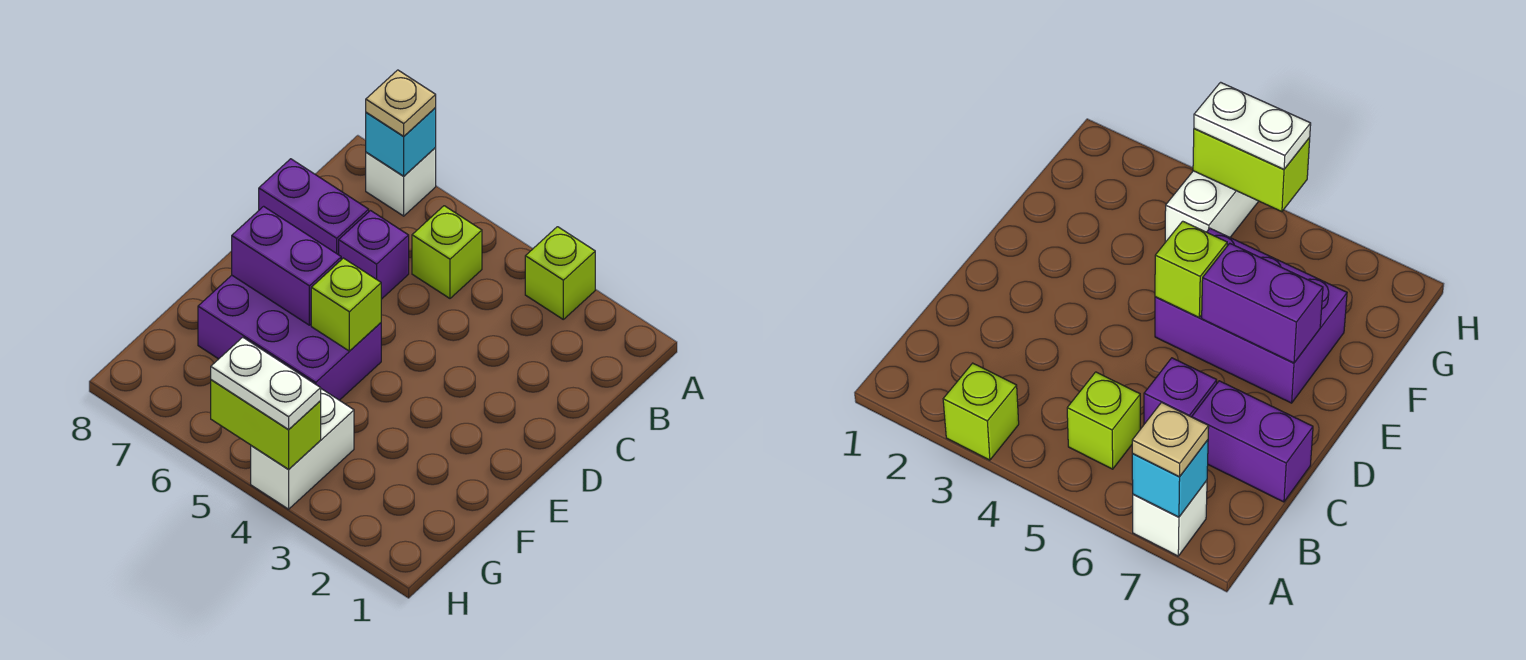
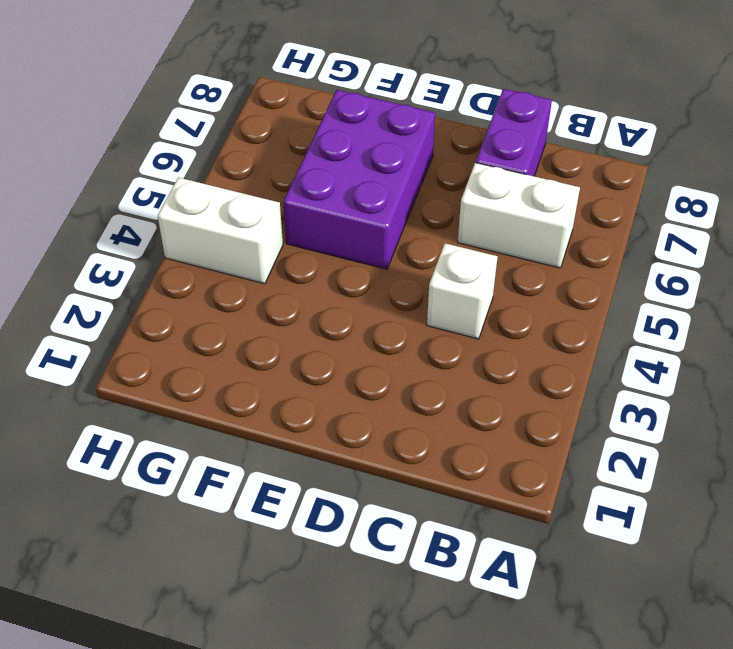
white 1x2 brick [458,163,580,268] -> purple 1x1 brick [339,211,409,299]
white 1x1 brick [427,243,498,339] -> white 1x1 brick moved to [366,148,436,216]
none -> lime 1x1 brick [525,227,595,319]
none -> lime 1x1 brick [412,206,482,298]
none -> cyan 1x1 brick [366,108,436,176]

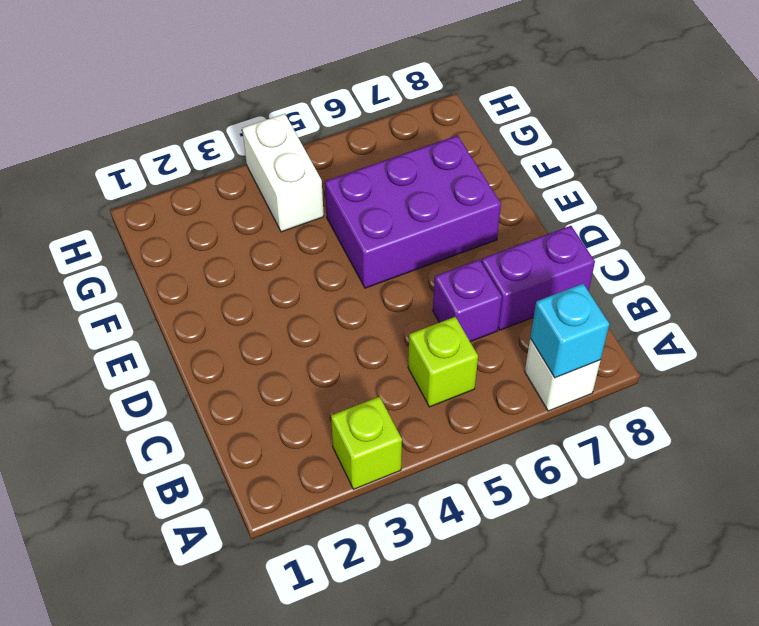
none -> lime 1x1 brick [311,258,381,351]
none -> purple 1x2 brick [232,206,341,325]
none -> lime 1x2 brick [211,380,321,469]

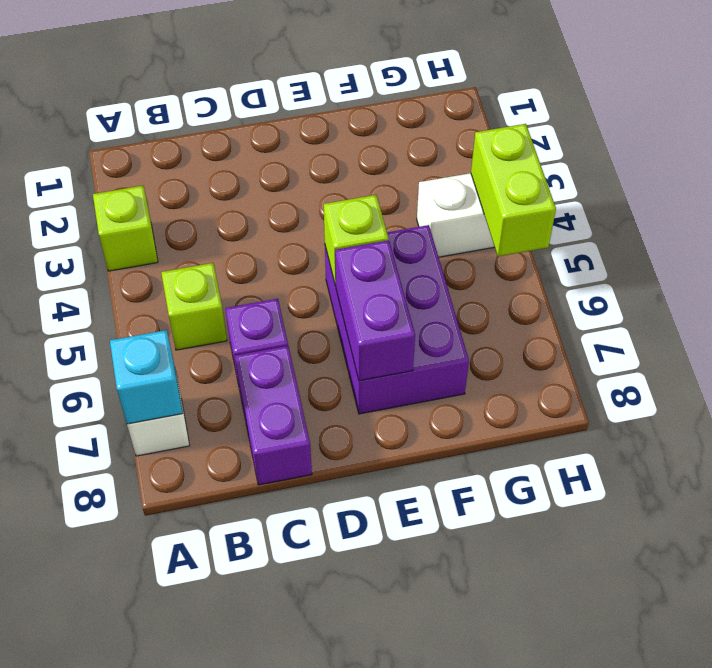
none -> tan 1x1 plate [366,70,436,136]
none -> white 1x2 plate [211,337,321,429]

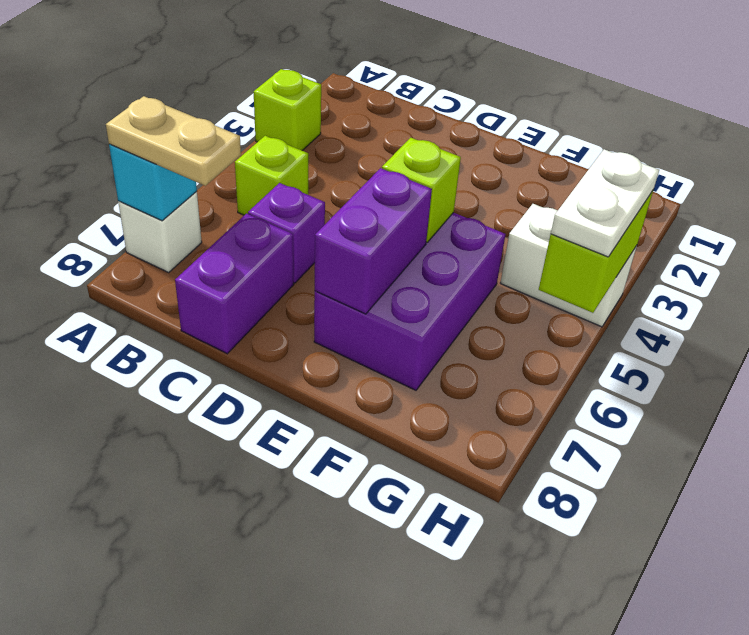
tan 1x2 plate [106,96,241,186] -> tan 1x1 plate [366,70,436,136]

